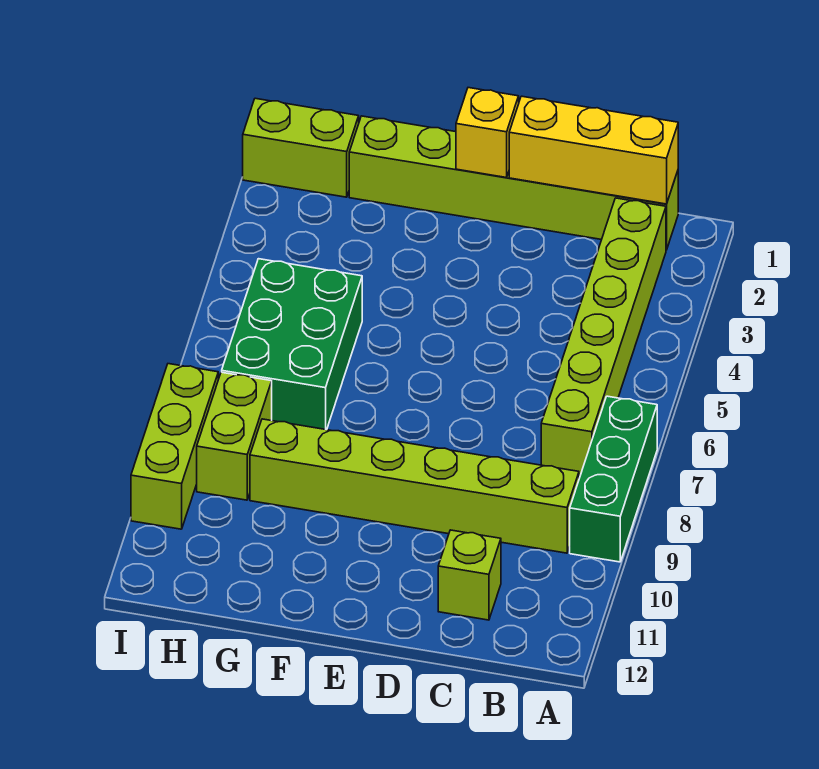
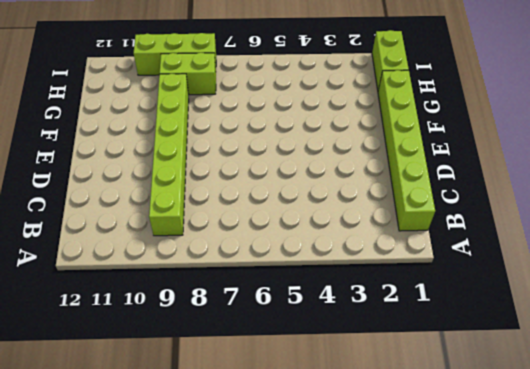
none -> green 1x3 brick [570,396,657,562]
none -> lime 1x6 brick [541,198,666,475]

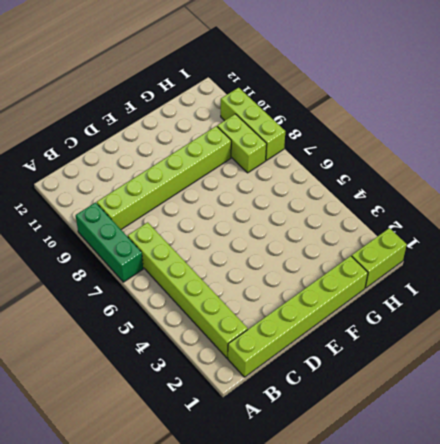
none -> lime 1x1 brick [438,530,501,620]
none -> green 2x3 brick [222,259,362,430]

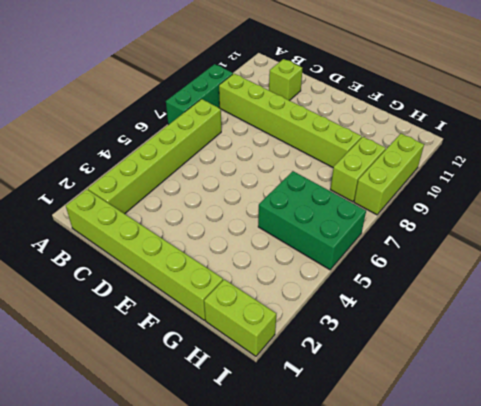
green 2x3 brick [258,171,366,270] -> green 2x3 brick turned to [222,259,362,430]
none -> yellow 1x3 brick [509,96,678,204]
none -> yellow 1x1 brick [456,88,519,178]

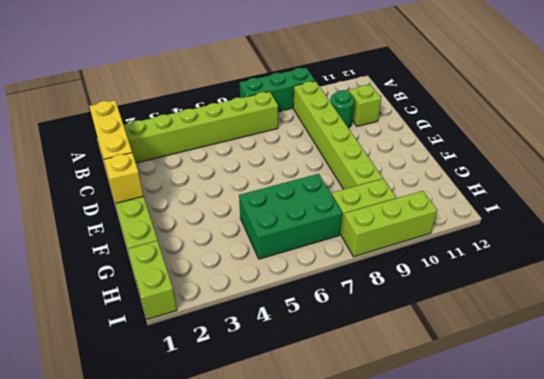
green 1x1 round brick [330,90,354,128] -> none

